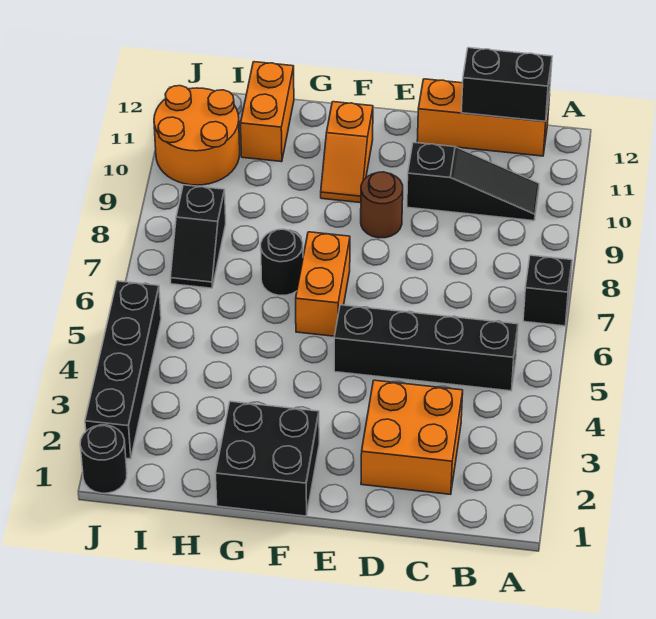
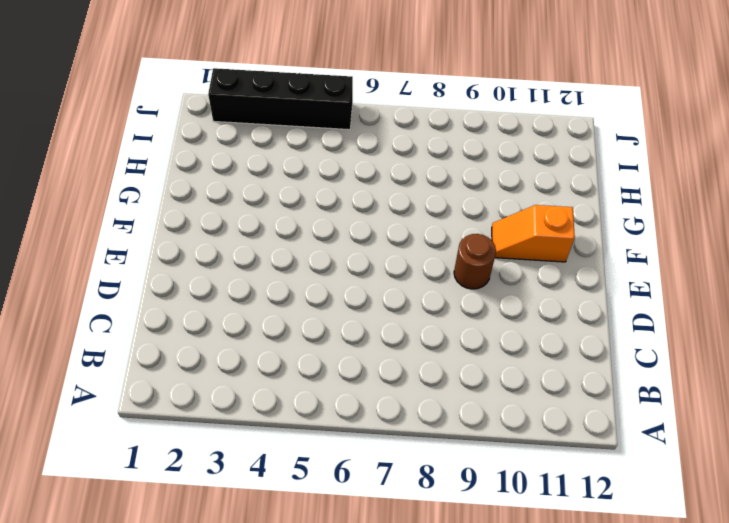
none -> black 1x1 brick [523,255,572,326]
none -> black 1x4 brick [334,305,518,391]
none -> black 1x3 slope [407,142,539,221]

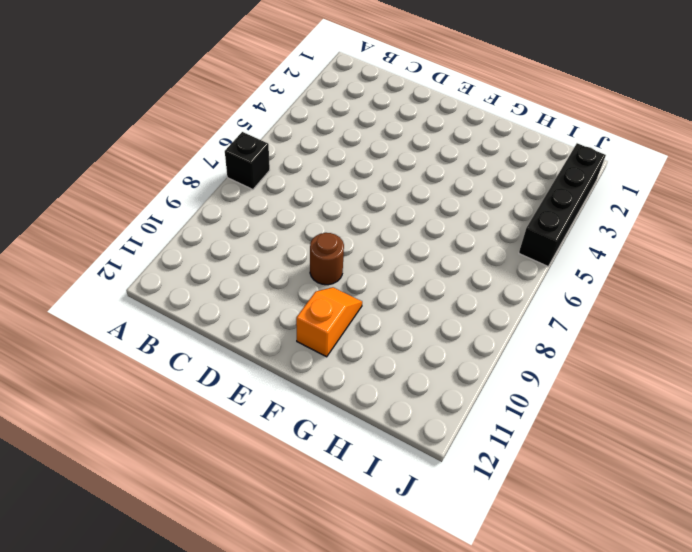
none -> black 1x4 brick [334,305,518,391]
none -> black 1x3 slope [407,142,539,221]
none -> orange 1x3 brick [417,79,550,156]

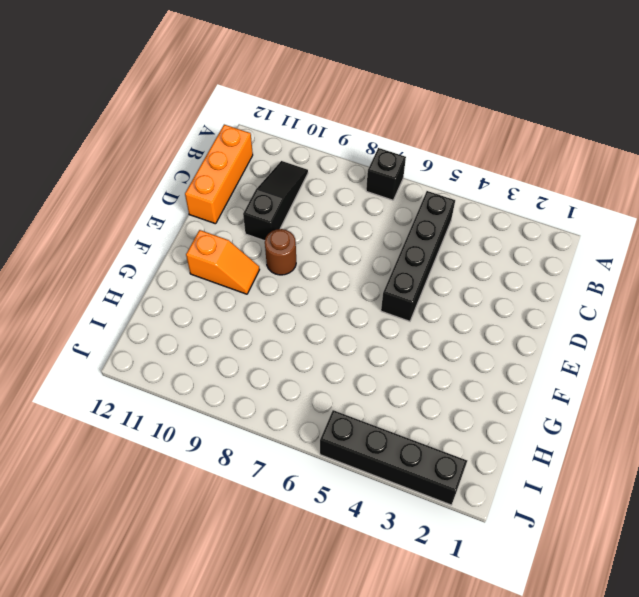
none -> orange 2x2 brick [361,380,463,494]
none -> black 2x2 brick [215,401,319,516]
none -> orange 1x2 brick [296,232,350,336]

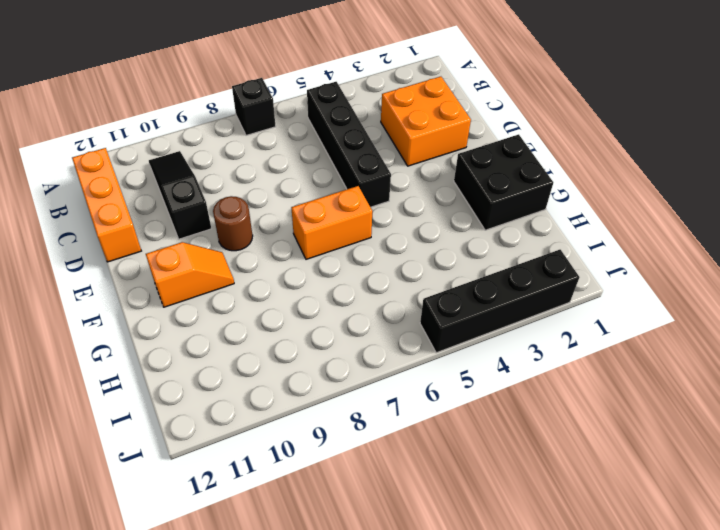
none -> black 1x1 round brick [261,229,303,295]
none -> orange 1x2 brick [241,62,294,162]
none -> black 1x2 slope [171,185,226,288]

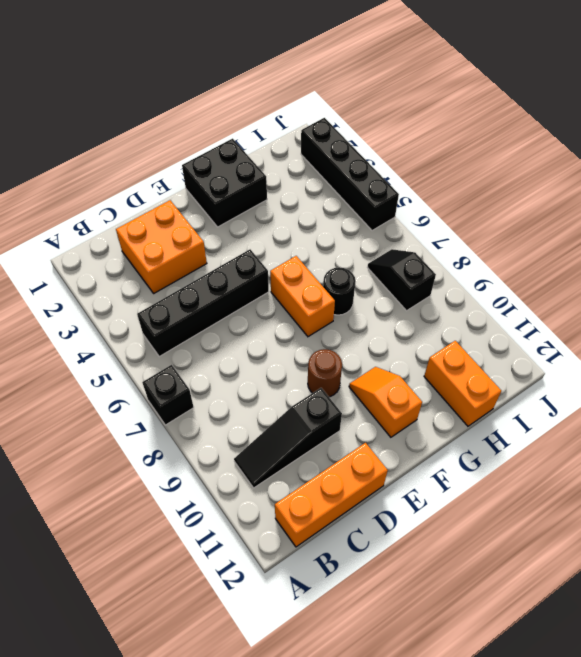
none -> orange 2x2 round brick [154,86,240,185]
none -> black 1x1 round brick [80,425,127,493]
none -> black 1x2 brick [461,48,552,121]

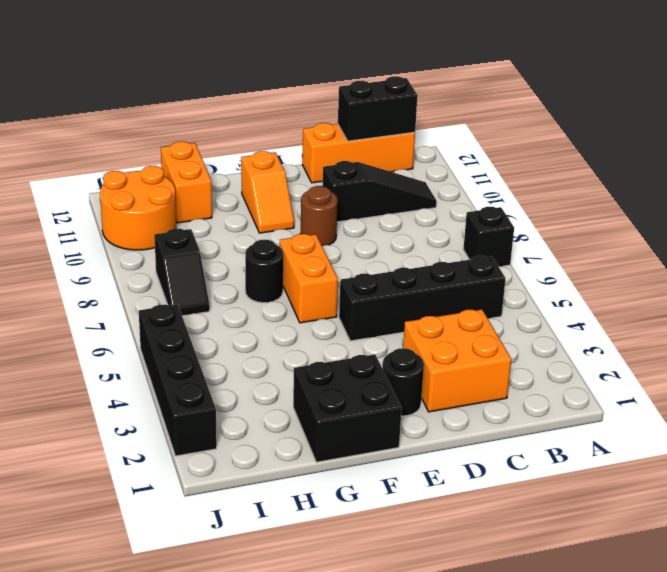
black 1x1 round brick [382,348,424,416] -> black 1x1 round brick moved to [80,425,127,493]

